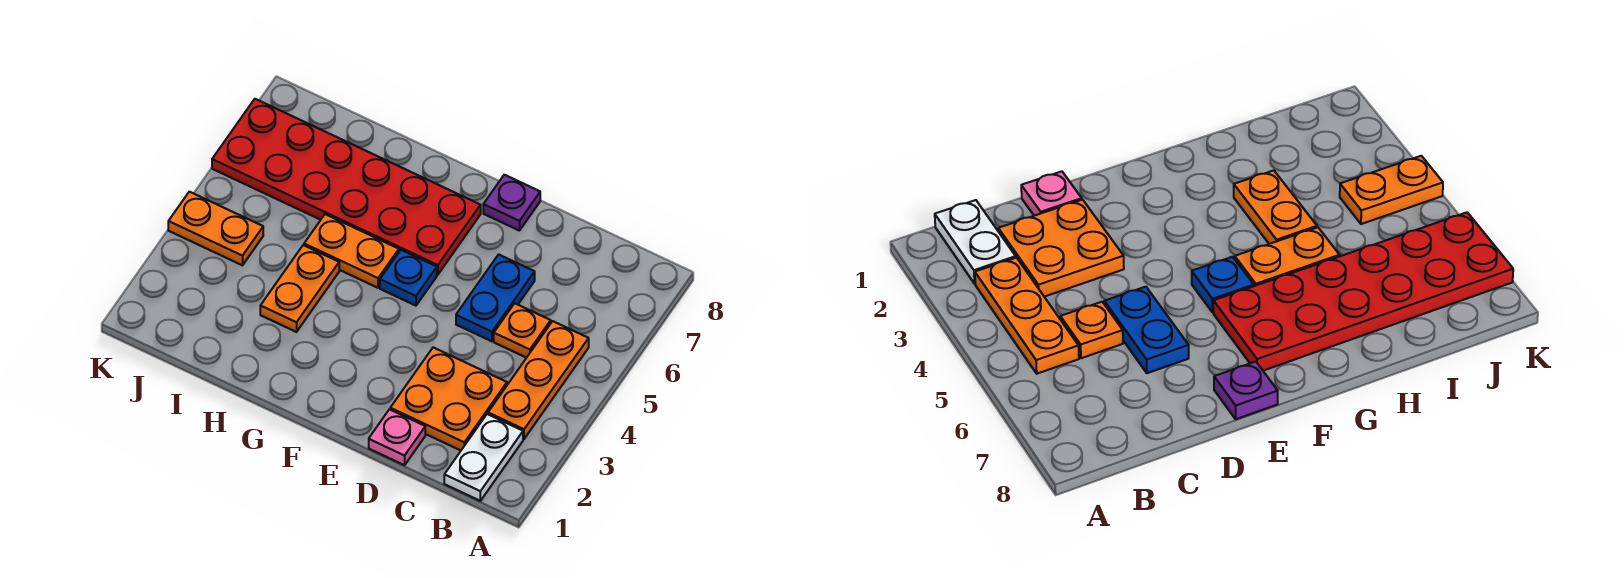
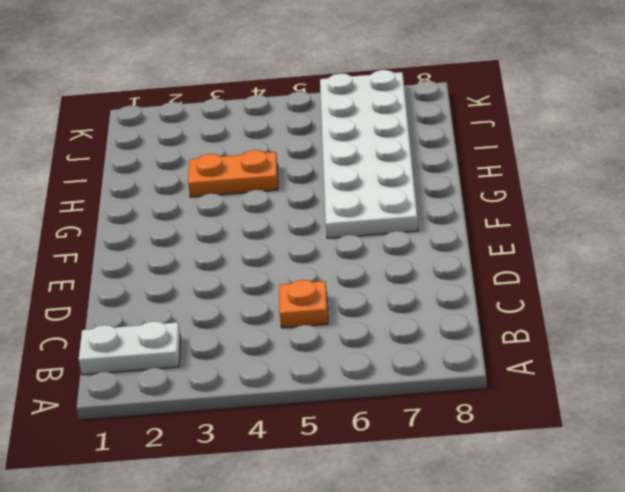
white 2x6 plate [320,70,418,238] -> red 2x6 plate [212,99,481,275]
none -> orange 1x3 plate [488,321,589,439]
none -> orange 2x2 plate [390,348,507,450]
none -> pink 1x1 plate [369,409,425,465]

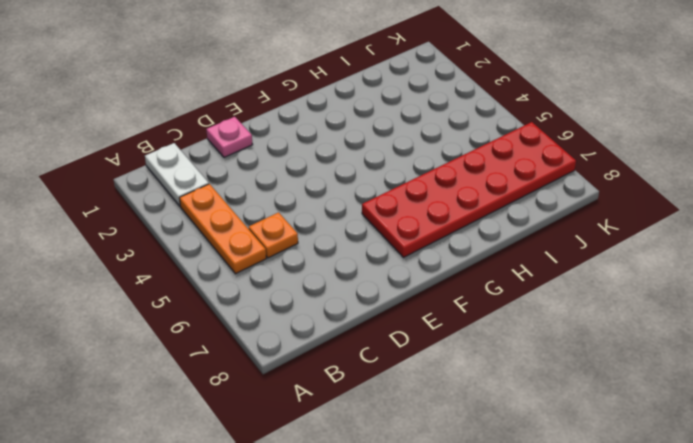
none -> orange 2x2 plate [390,348,507,450]
none -> blue 1x2 plate [456,254,535,341]
none -> purple 1x1 plate [483,175,540,231]

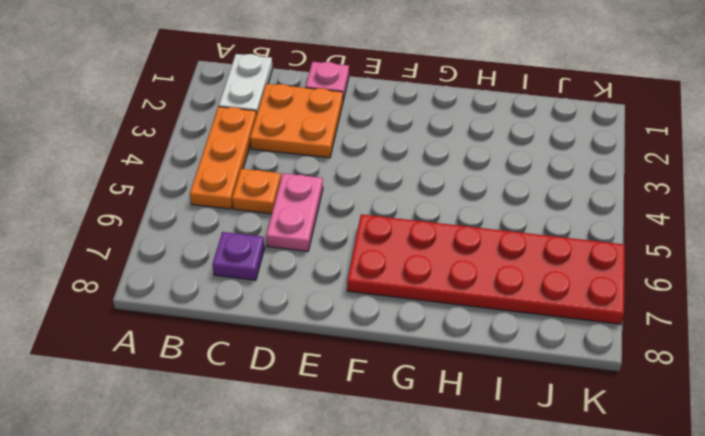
purple 1x1 plate [213,232,265,280] -> purple 1x1 plate moved to [483,175,540,231]
pink 1x2 plate [266,173,323,251] -> blue 1x2 plate [456,254,535,341]
none -> blue 1x1 plate [380,250,437,306]
none -> orange 1x2 plate [304,214,399,288]
none -> orange 1x2 plate [260,245,339,332]

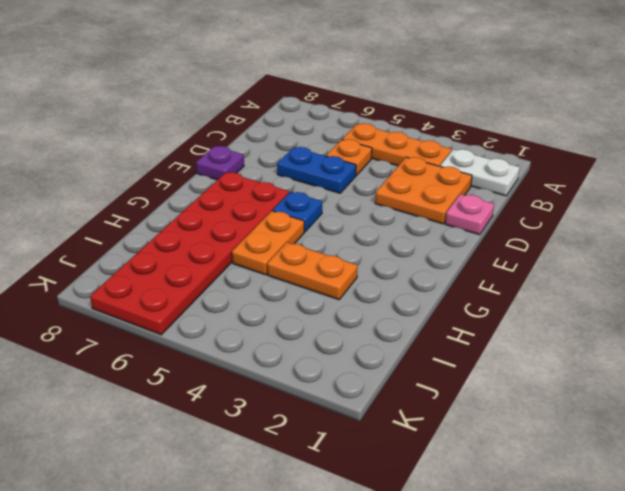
none -> orange 1x2 plate [168,192,263,265]

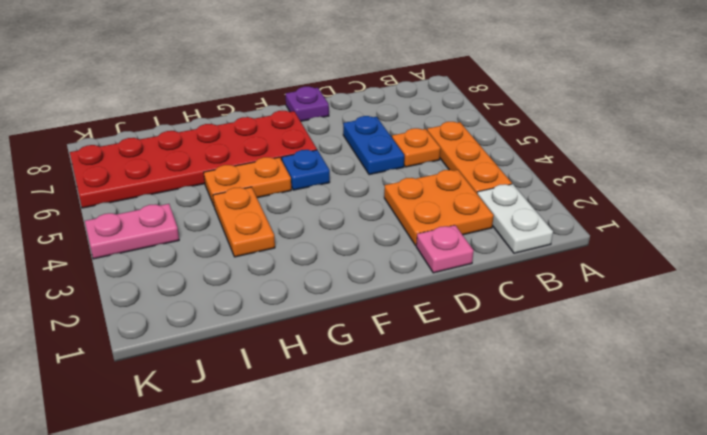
pink 1x2 plate [85,204,179,259] -> orange 1x2 plate [168,192,263,265]

